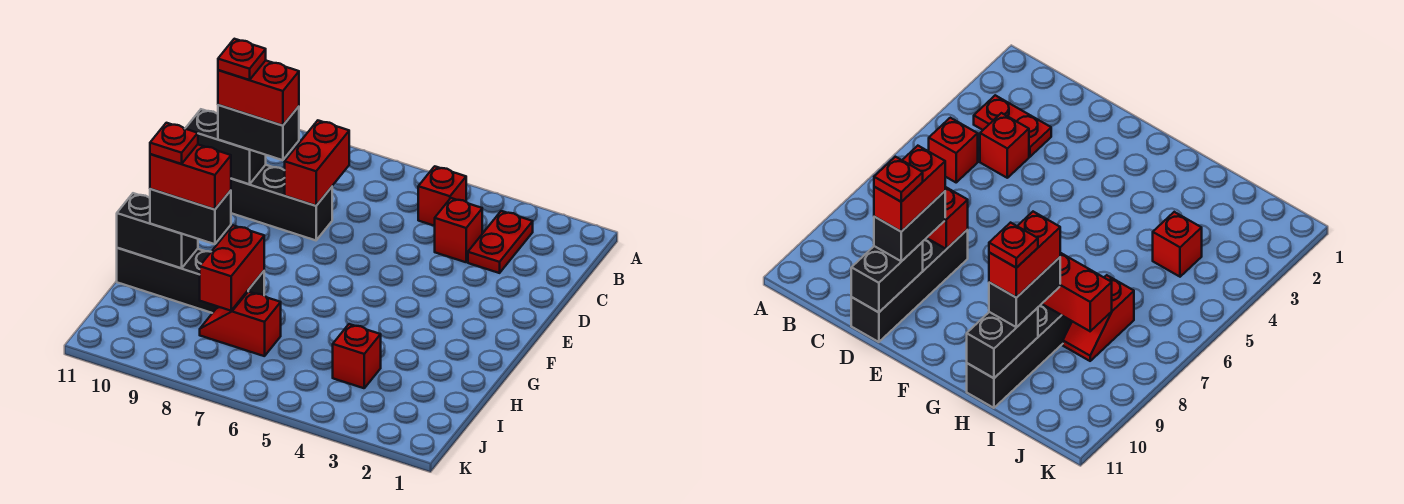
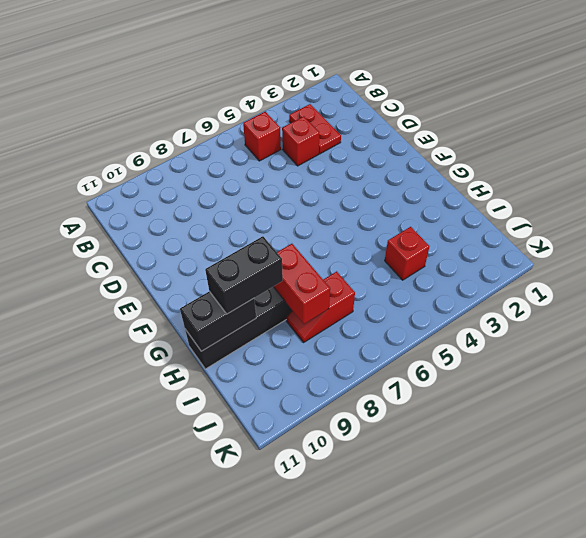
none -> black 1x4 brick [231,165,332,240]
none -> red 1x2 brick [285,121,349,206]
none -> black 1x2 brick [185,109,266,184]

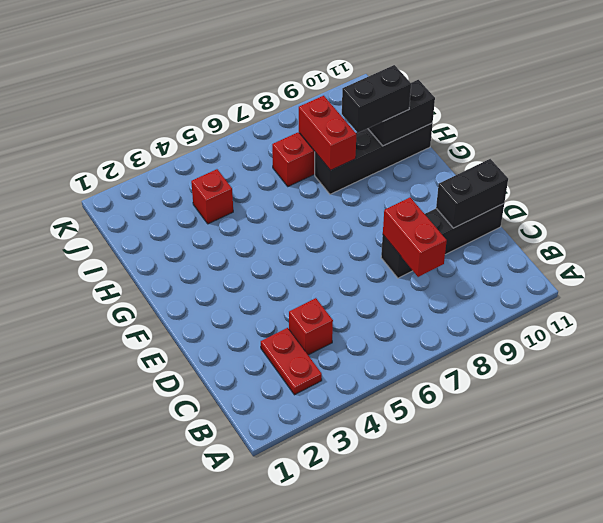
none -> red 1x1 brick [418,166,466,226]
none -> black 1x2 brick [218,105,299,160]
none -> red 1x2 brick [218,60,299,126]

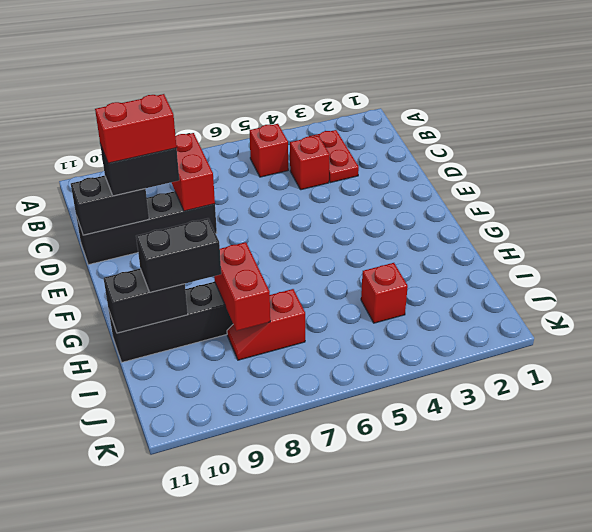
none -> red 1x2 brick [150,145,231,210]
none -> red 1x1 plate [218,39,266,80]
none -> red 1x1 plate [150,123,198,164]

